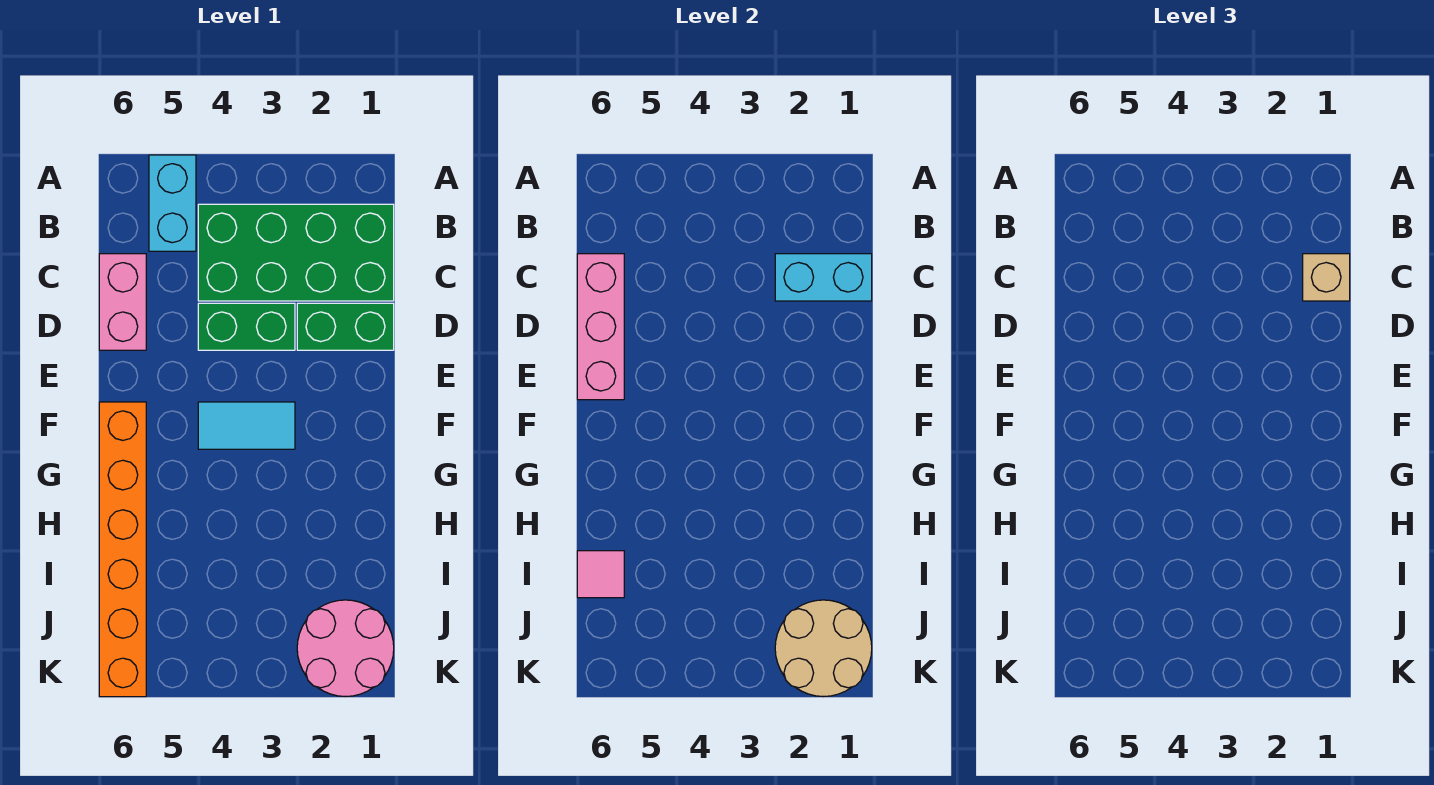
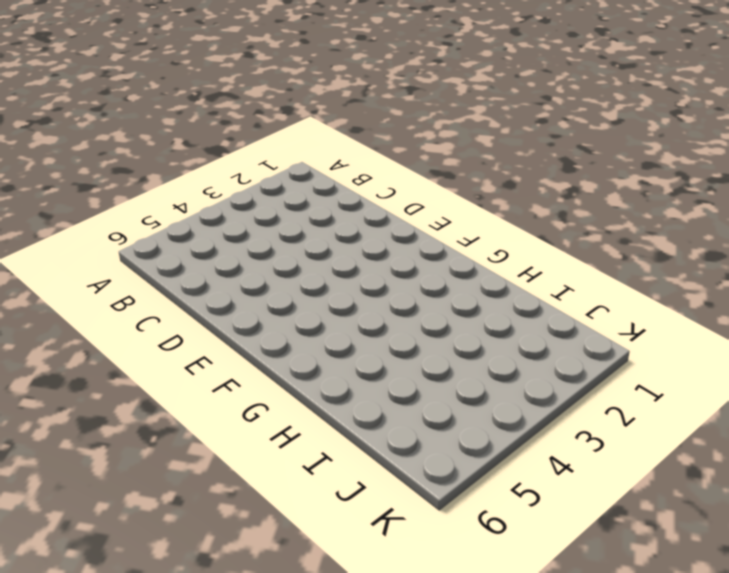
none -> cyan 1x2 brick [149,155,196,251]
none -> green 2x4 brick [198,204,394,301]
none -> pink 1x2 brick [99,254,146,350]

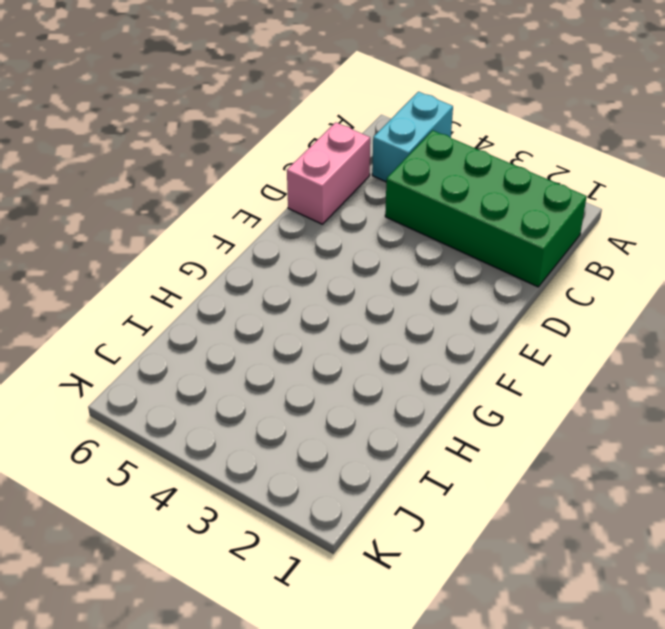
none -> green 1x2 brick [297,303,394,350]
none -> green 1x2 brick [198,303,295,350]
none -> cyan 1x2 tile [198,402,295,449]

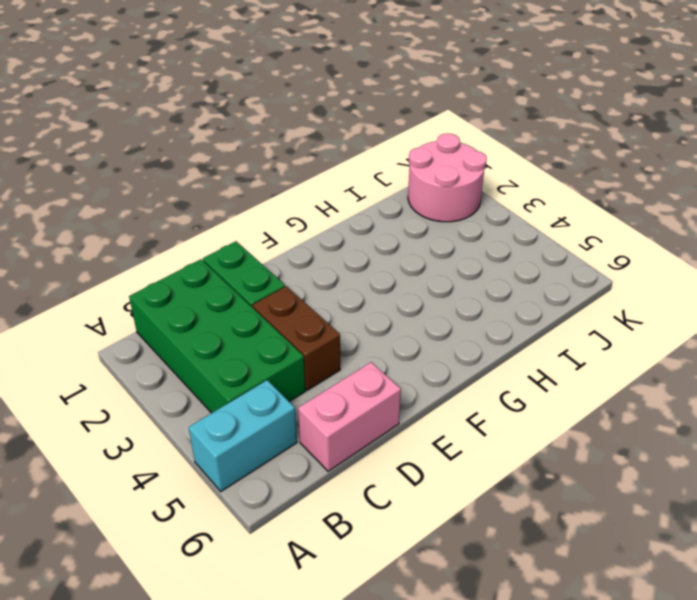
brown 1x2 brick [252,286,340,390] -> green 1x2 brick [198,303,295,350]
none -> cyan 1x2 tile [198,402,295,449]
none -> orange 1x6 brick [99,402,146,697]
none -> cyan 1x2 brick [775,254,872,301]

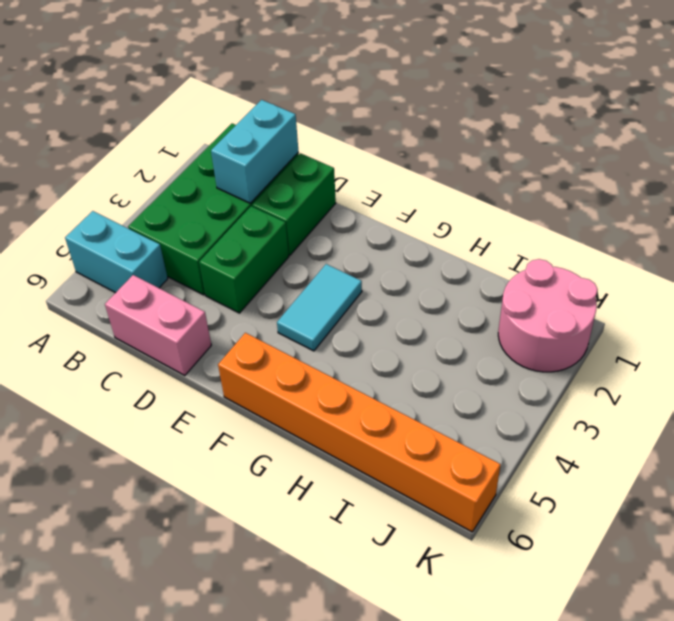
none -> pink 1x3 brick [577,254,624,400]
none -> pink 1x1 tile [577,551,624,598]
none -> tan 2x2 round brick [775,600,872,697]

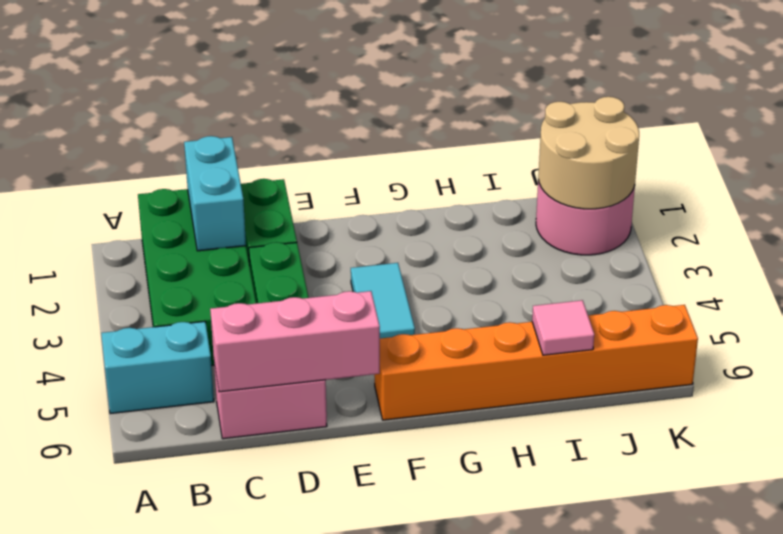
none -> tan 1x1 brick [1303,254,1350,301]

